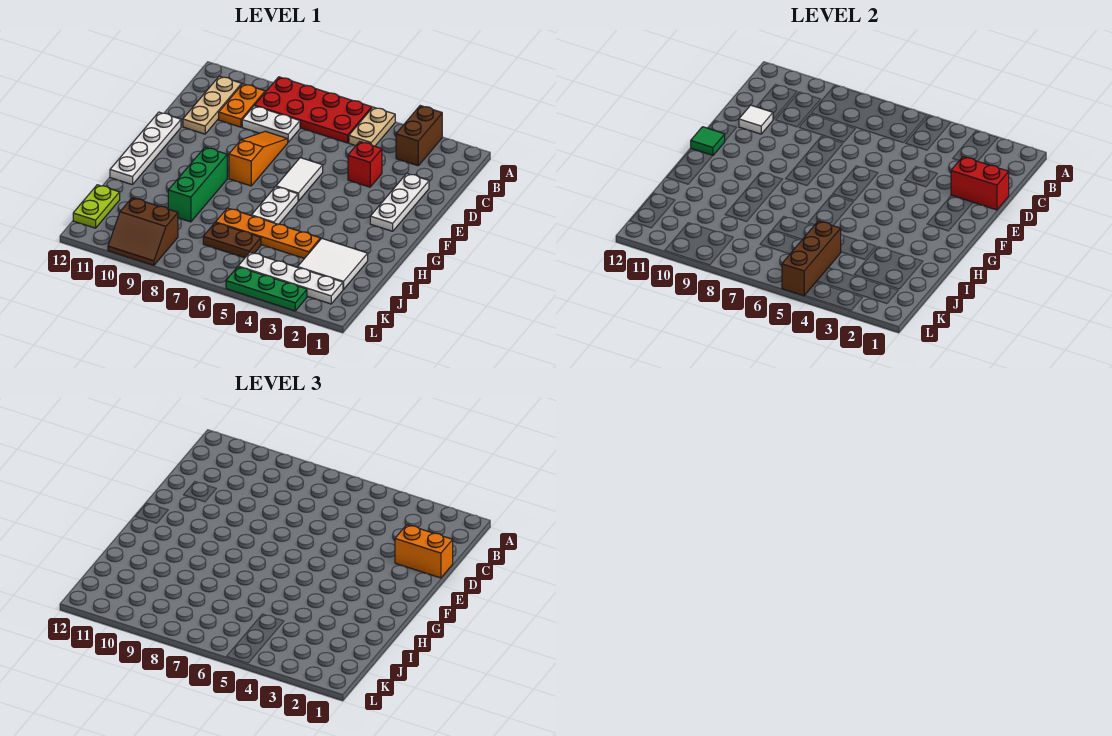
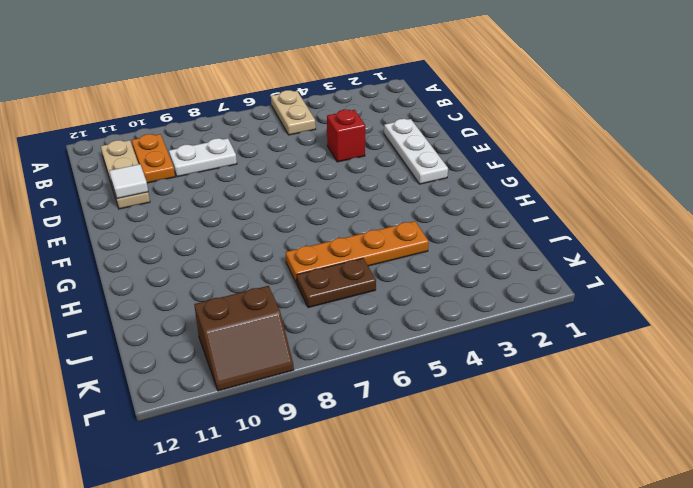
none -> brown 1x2 brick [396,106,442,166]
none -> red 2x4 plate [255,77,372,143]
none -> orange 1x3 slope [229,131,288,186]

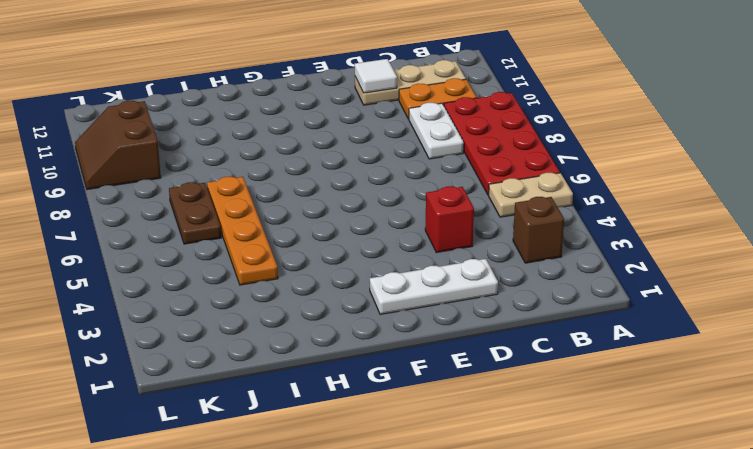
brown 1x1 brick [513,197,564,263] -> brown 1x2 brick [396,106,442,166]
none -> orange 1x3 slope [229,131,288,186]
none -> white 1x2 tile [276,158,323,201]
none -> white 1x4 plate [110,112,181,185]

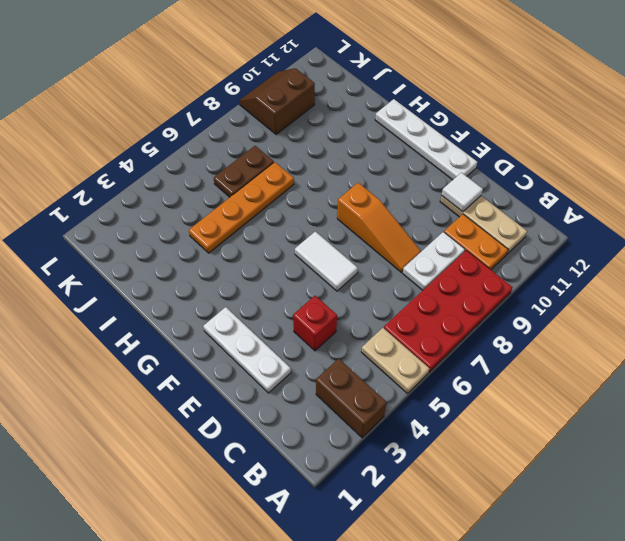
none -> white 1x2 plate [251,187,298,224]
none -> green 1x3 brick [168,147,227,222]
none -> white 2x2 tile [298,238,368,289]

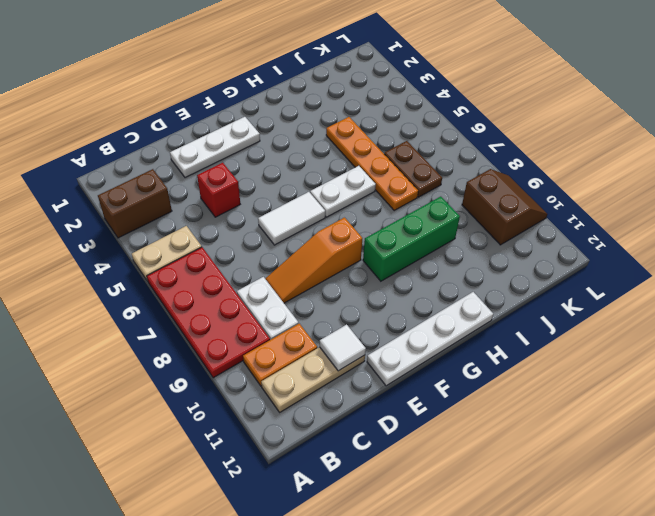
none -> white 2x2 tile [298,238,368,289]
none -> lime 1x2 plate [73,185,120,228]
none -> white 1x4 plate [238,252,343,304]

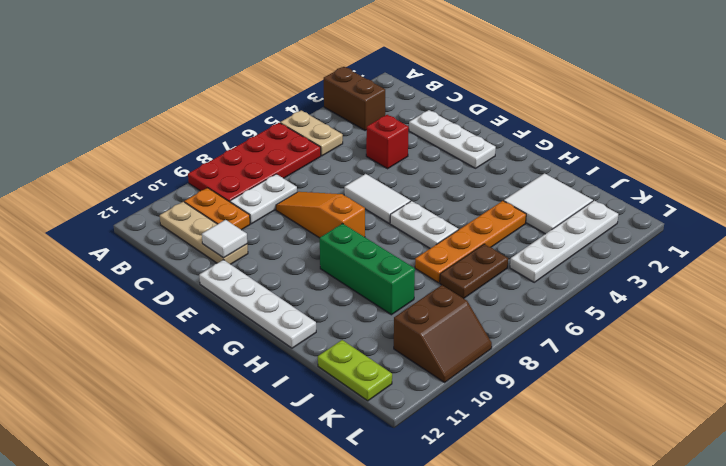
none -> green 1x3 plate [226,267,307,311]
none -> red 1x2 brick [951,157,1009,210]
none -> green 1x1 tile [691,127,725,156]

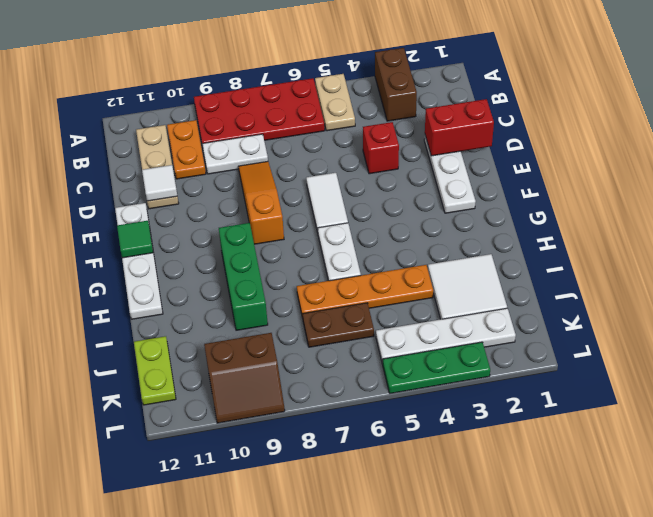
none -> brown 1x3 brick [782,221,841,296]
none -> orange 1x2 brick [395,525,453,578]

